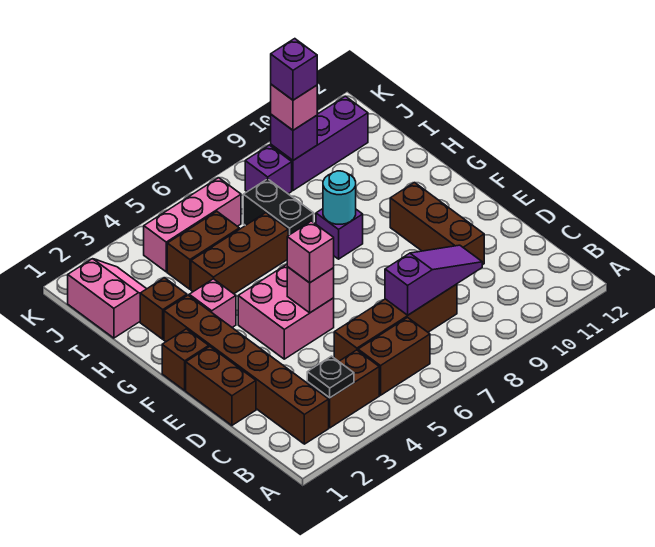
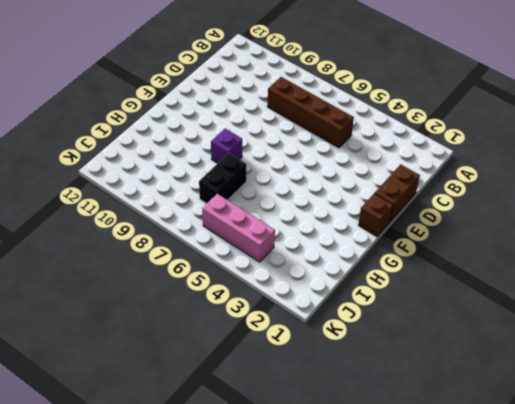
none -> brown 1x6 brick [164,295,329,444]
none -> brown 1x2 brick [307,350,379,428]
none -> brown 1x2 brick [358,318,430,395]

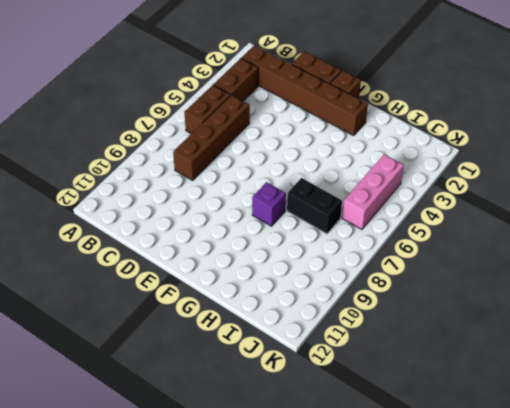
none -> brown 1x3 brick [390,183,484,265]
none -> pink 2x2 brick [238,265,334,359]
none -> pink 1x1 brick [189,279,236,327]

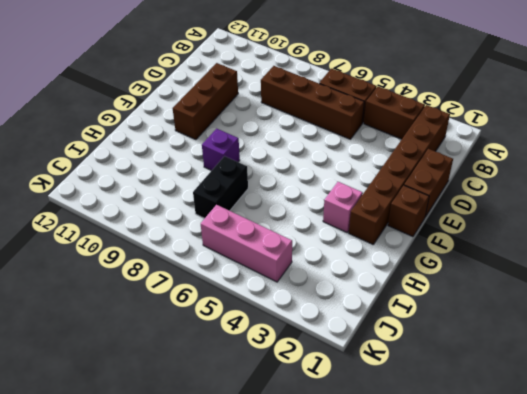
none -> pink 2x2 brick [238,265,334,359]
none -> brown 1x1 brick [140,278,187,339]
none -> brown 1x3 brick [191,213,288,294]

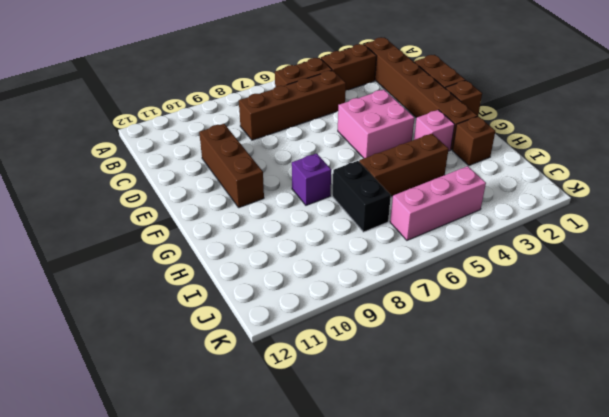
none -> pink 2x2 slope [68,259,146,338]
none -> brown 1x2 brick [167,212,239,289]
none -> purple 1x1 brick [245,145,292,194]

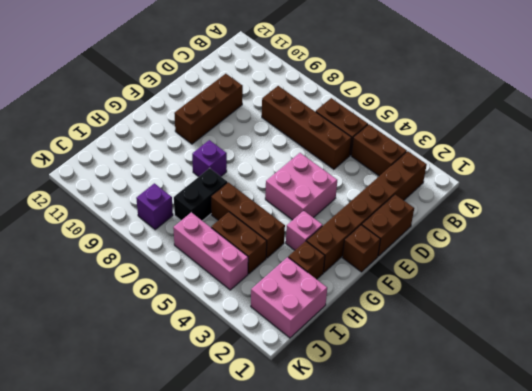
pink 2x2 brick [251,257,327,338] -> pink 2x2 slope [68,259,146,338]
none -> purple 1x3 brick [271,96,368,190]
none -> black 1x1 plate [307,356,354,398]
none -> purple 1x3 slope [385,245,482,315]

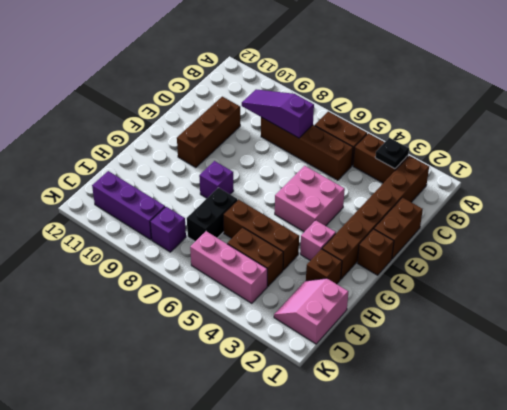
none -> pink 1x1 brick [287,267,334,313]
none -> cyan 1x1 round brick [323,171,356,224]
none -> purple 1x1 brick [271,115,317,160]

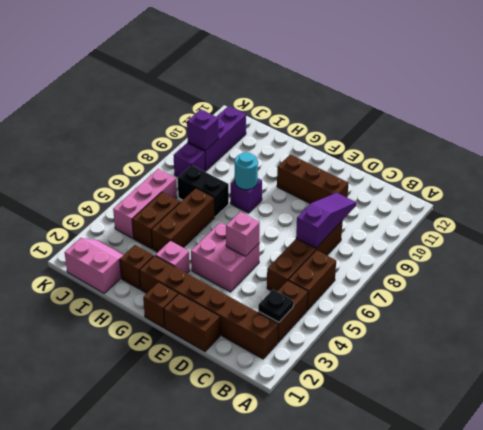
none -> pink 1x1 brick [287,221,334,283]
none -> pink 1x1 brick [271,84,317,130]
none -> purple 1x1 brick [271,39,317,100]

